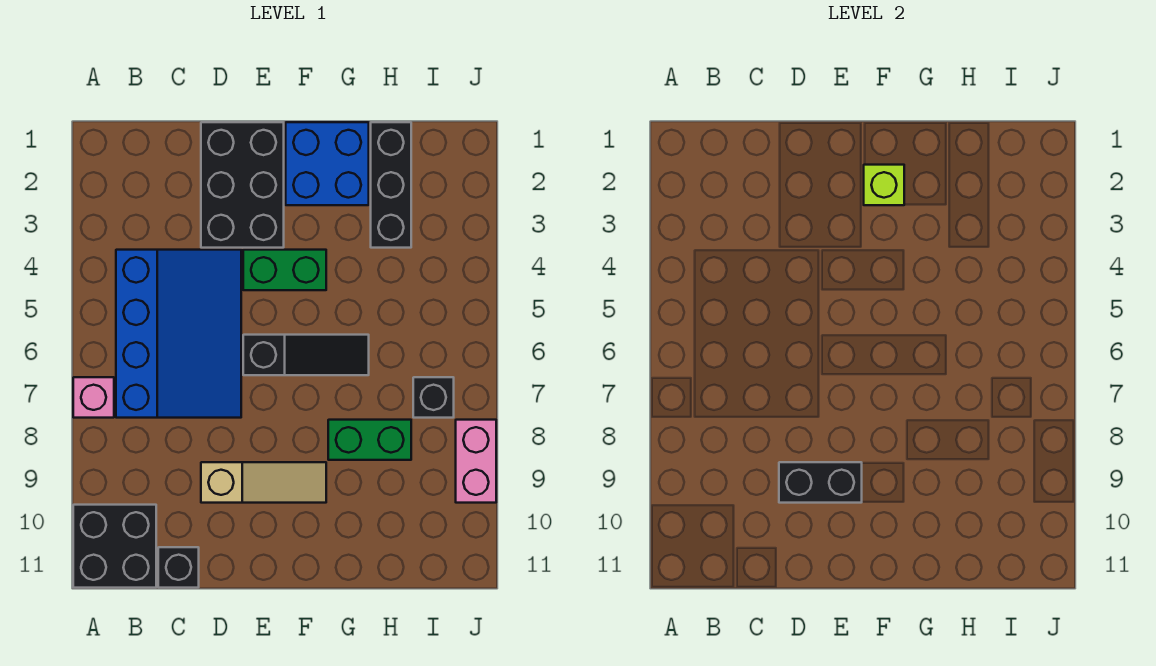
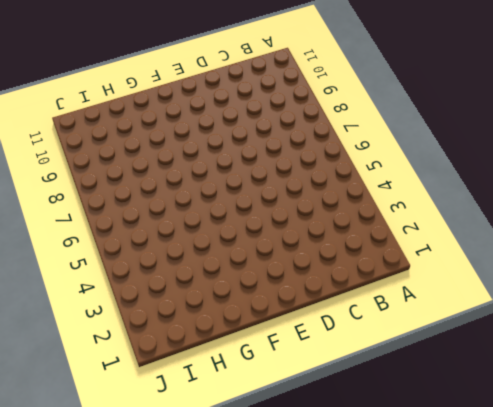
none -> pink 1x1 brick [73,377,114,418]
none -> black 2x2 brick [73,505,156,588]
none -> blue 3x4 slope [116,250,241,418]

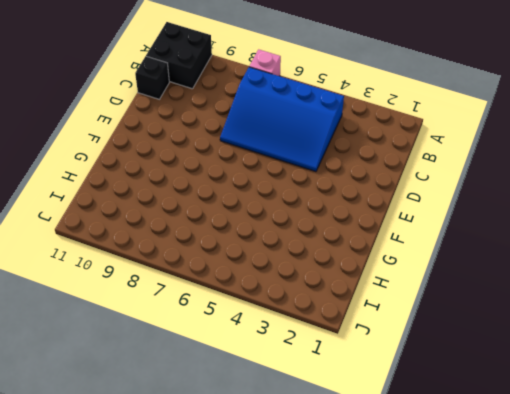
none -> black 2x3 brick [201,122,284,248]
none -> tan 1x3 slope [201,462,326,503]
none -> green 1x2 brick [243,250,326,290]

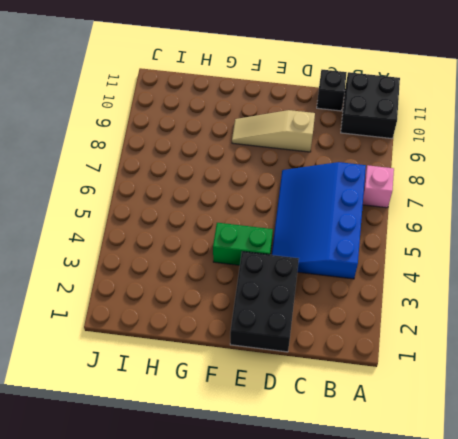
none -> black 1x3 slope [243,335,369,375]
none -> blue 2x2 brick [286,122,369,205]
none -> green 1x2 brick [328,420,411,460]

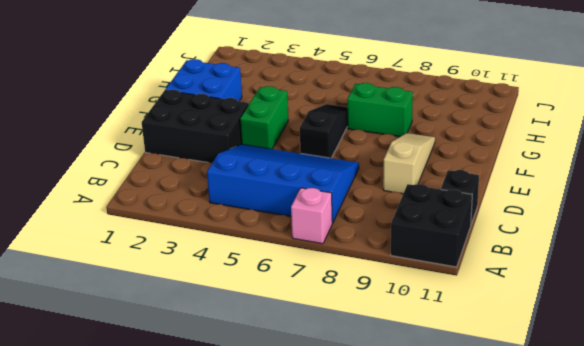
green 1x2 brick [347,83,413,137] -> green 1x2 brick turned to [328,420,411,460]
none -> black 1x3 brick [371,122,411,248]
none -> black 1x1 brick [413,377,454,418]
none -> pink 1x2 brick [456,420,496,503]

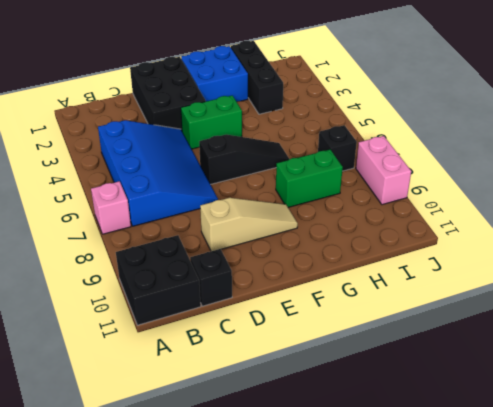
none -> black 1x2 brick [779,462,862,503]
none -> lime 1x1 brick [864,165,904,205]

